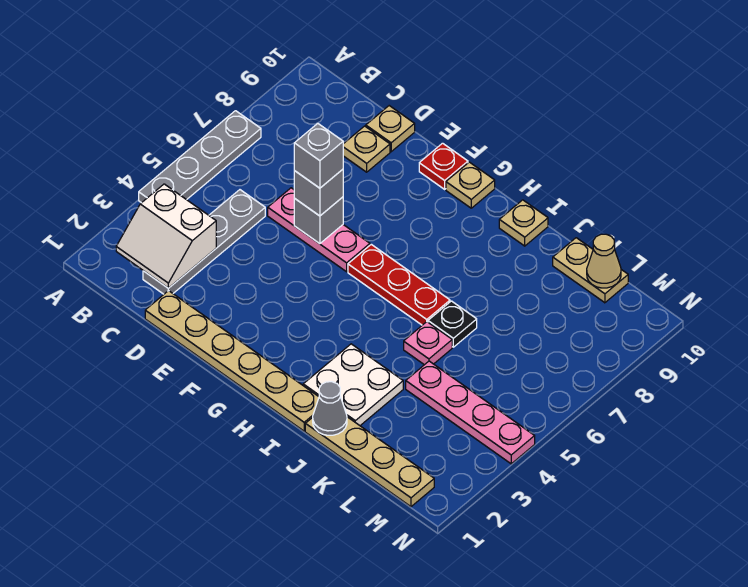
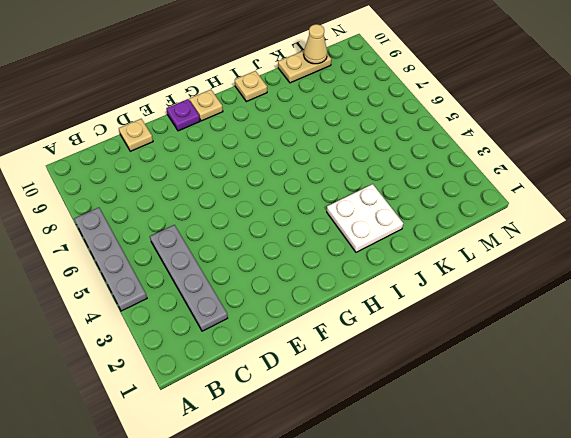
purple 1x1 plate [166,99,200,131] -> red 1x1 plate [419,143,468,189]
none -> tan 1x6 plate [145,291,319,431]
none -> pink 1x3 plate [268,188,370,272]
none -> tan 1x1 plate [343,126,390,172]

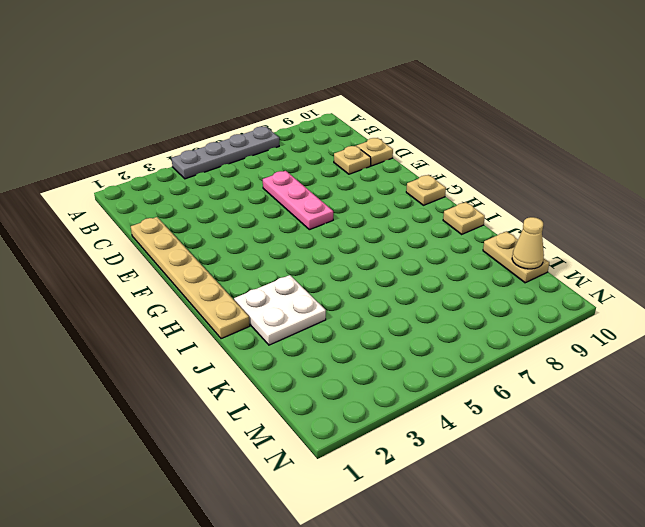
none -> grey 1x4 plate [143,190,265,294]
none -> red 1x1 plate [419,143,468,189]
none -> red 1x3 plate [348,244,450,325]

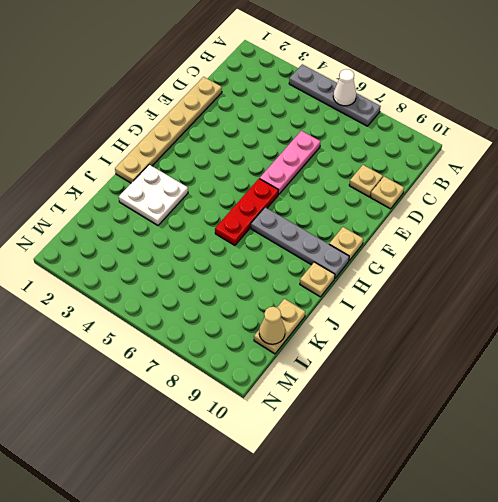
white 1x1 cone [333,69,356,106] -> none
grey 1x4 plate [251,207,349,278] -> grey 1x4 plate moved to [143,190,265,294]
none -> red 1x1 plate [419,143,468,189]
none -> tan 1x4 plate [305,417,434,507]
none -> pink 1x1 plate [404,322,452,365]

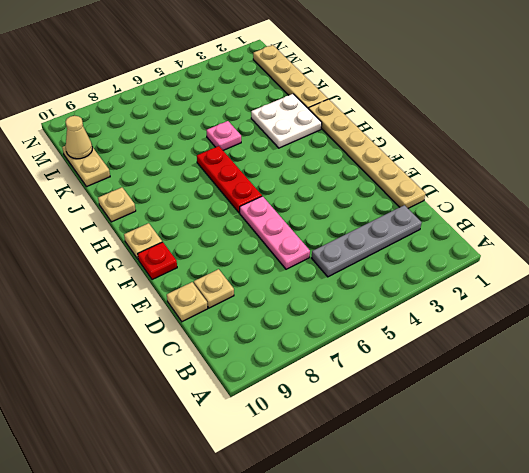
none -> grey 1x4 plate [139,111,261,203]
none -> black 1x1 plate [428,301,477,347]
none -> pink 1x4 plate [406,361,535,464]

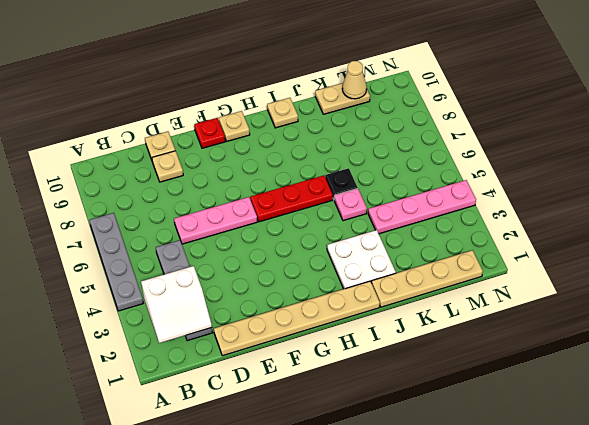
none -> grey 1x1 brick [294,197,343,244]
none -> grey 1x1 cone [313,382,347,435]
none -> grey 1x1 brick [294,169,343,216]

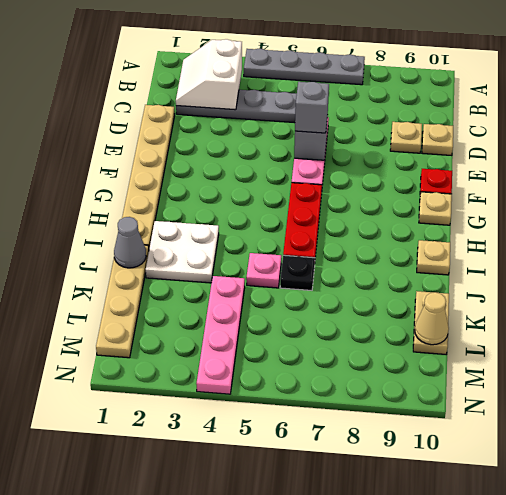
none -> grey 1x1 brick [294,124,343,188]

